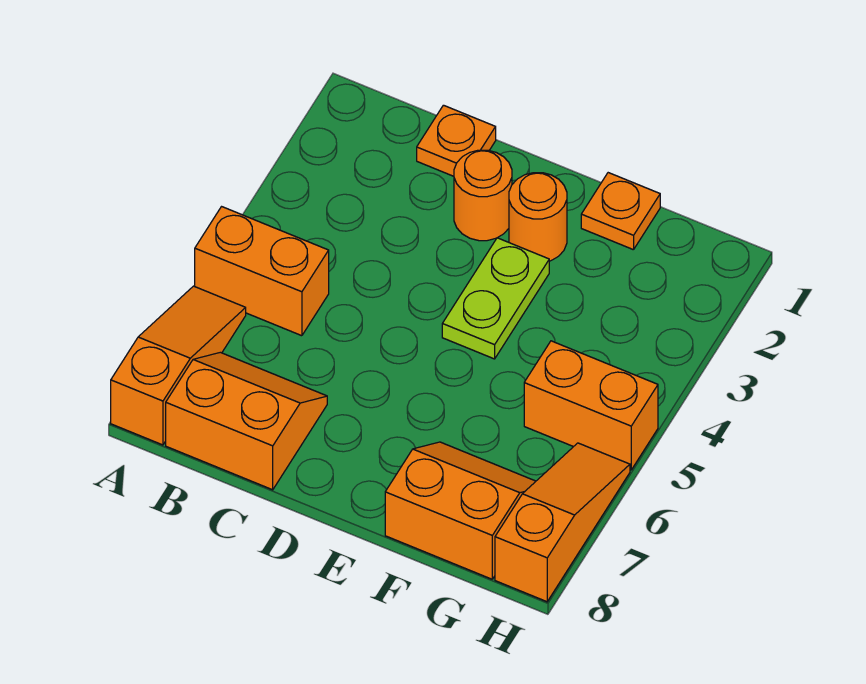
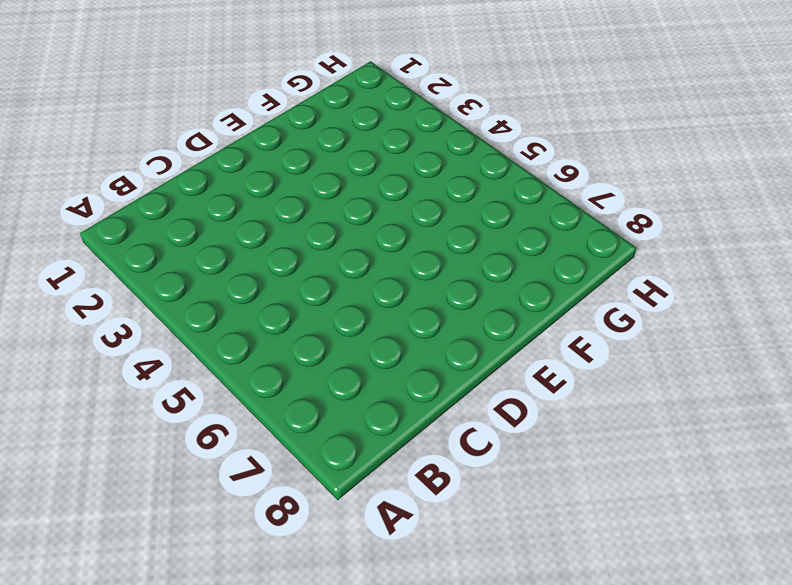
none -> orange 1x2 brick [195,207,329,336]
none -> orange 1x3 slope [111,286,246,445]

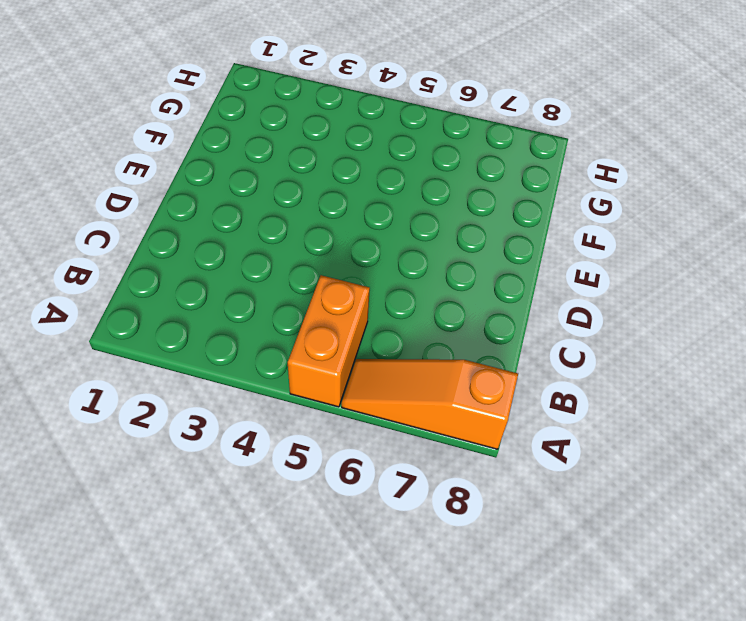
none -> orange 2x2 slope [166,352,327,490]
none -> orange 1x1 plate [417,105,496,176]

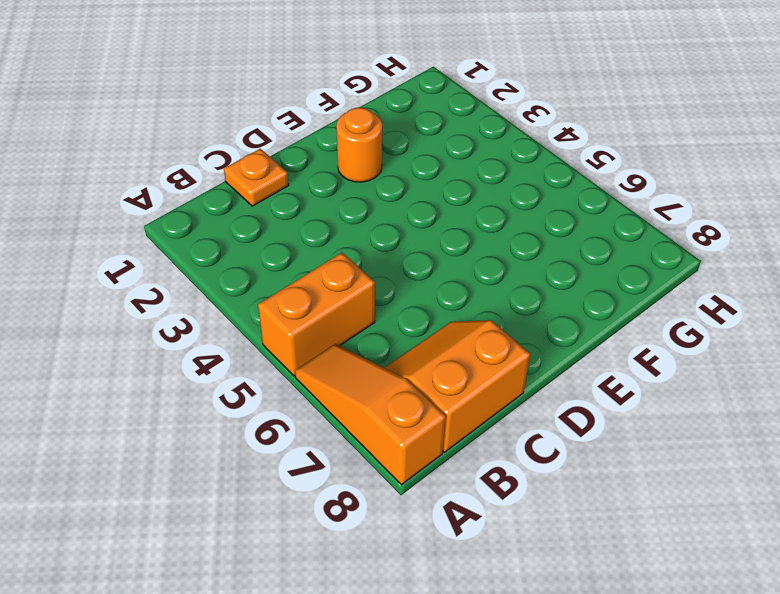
none -> orange 1x1 round brick [454,150,512,241]
none -> lime 1x2 plate [442,238,549,359]

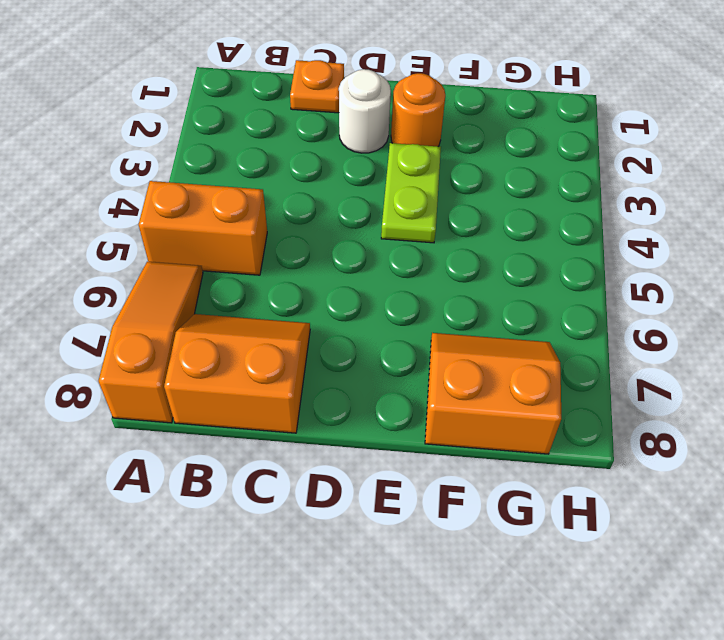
white 1x1 round brick [339,69,391,153] -> orange 1x1 round brick [454,150,512,241]
none -> orange 1x1 plate [581,173,660,250]
none -> orange 1x2 brick [524,341,658,470]

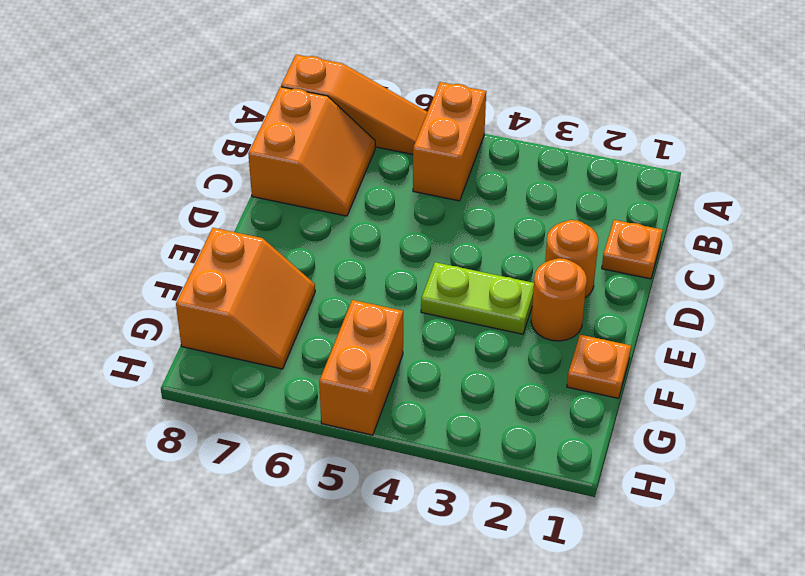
none -> orange 1x3 slope [495,443,630,602]

